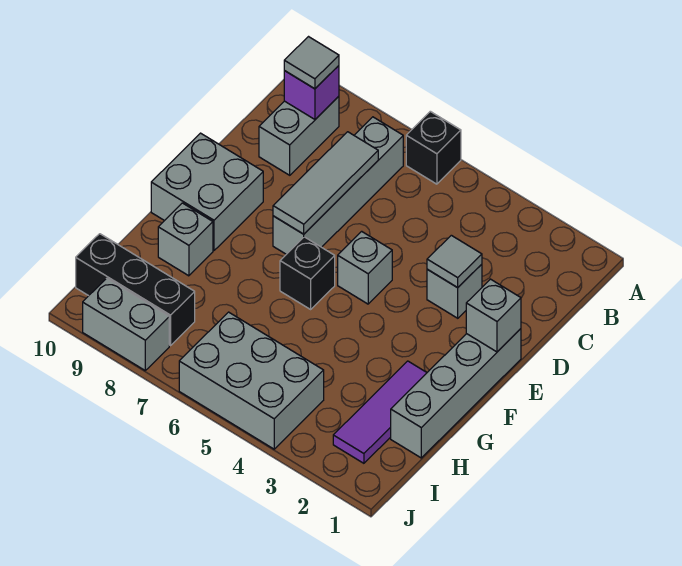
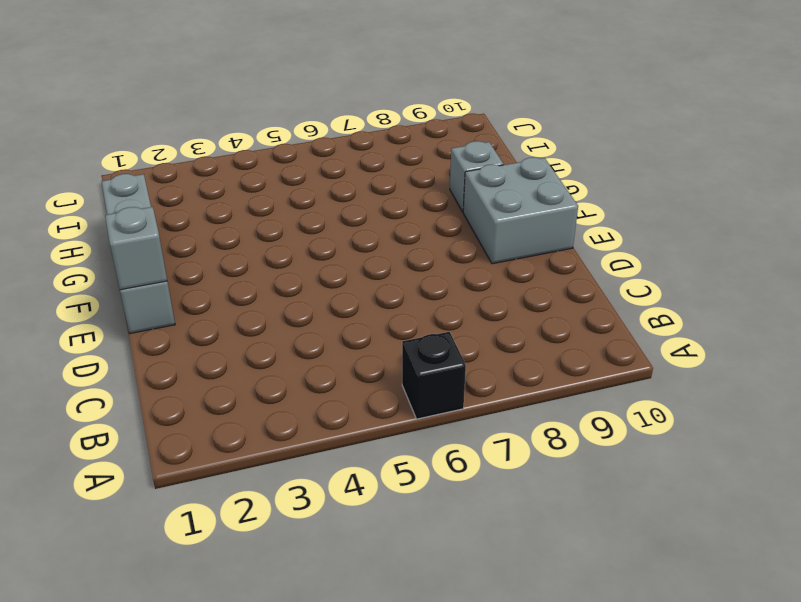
none -> grey 1x4 brick [273,117,403,254]
none -> grey 1x2 brick [259,96,339,175]
none -> grey 1x1 brick [427,264,482,318]

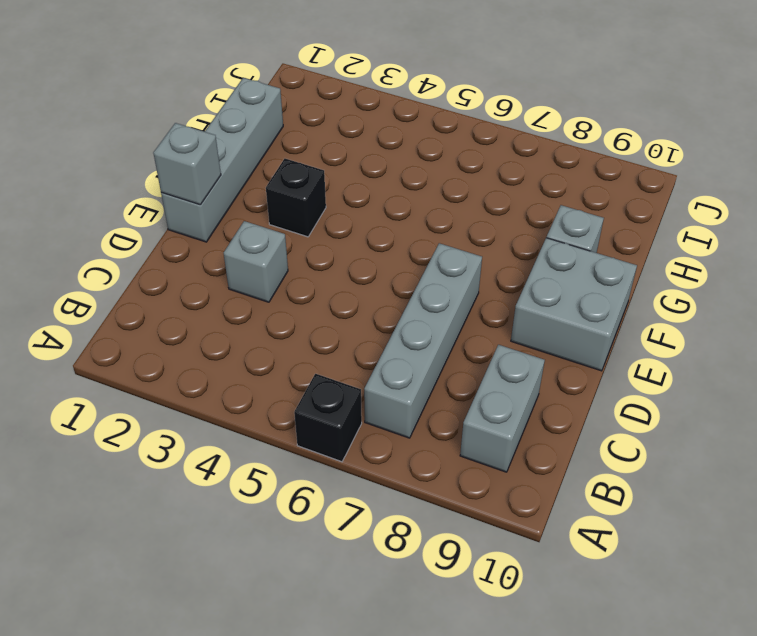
black 1x1 brick [266,159,326,237] -> black 1x1 brick moved to [280,237,335,309]
none -> grey 1x1 brick [338,231,392,304]
none -> purple 1x3 tile [333,361,427,463]
none -> grey 2x3 brick [179,312,324,449]

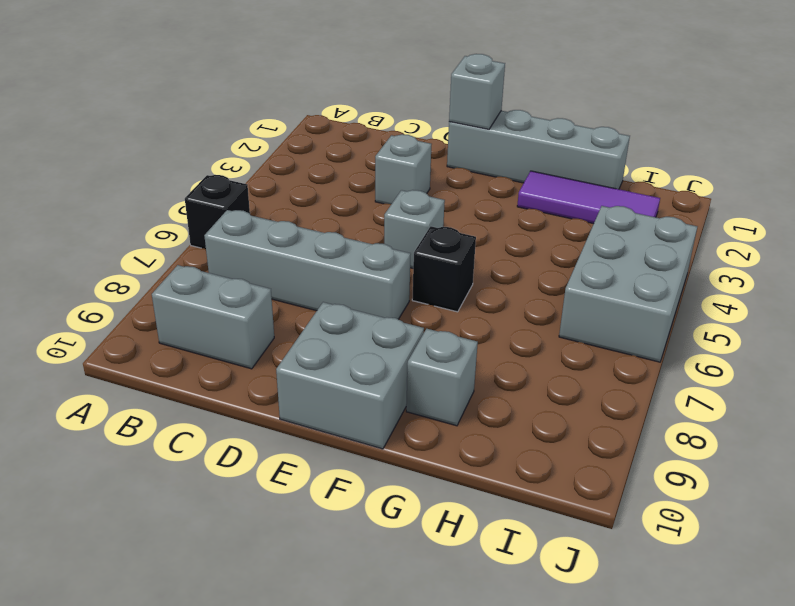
none -> black 1x3 brick [76,234,195,345]
none -> grey 1x2 brick [83,278,169,370]
none -> purple 1x1 brick [284,66,339,119]

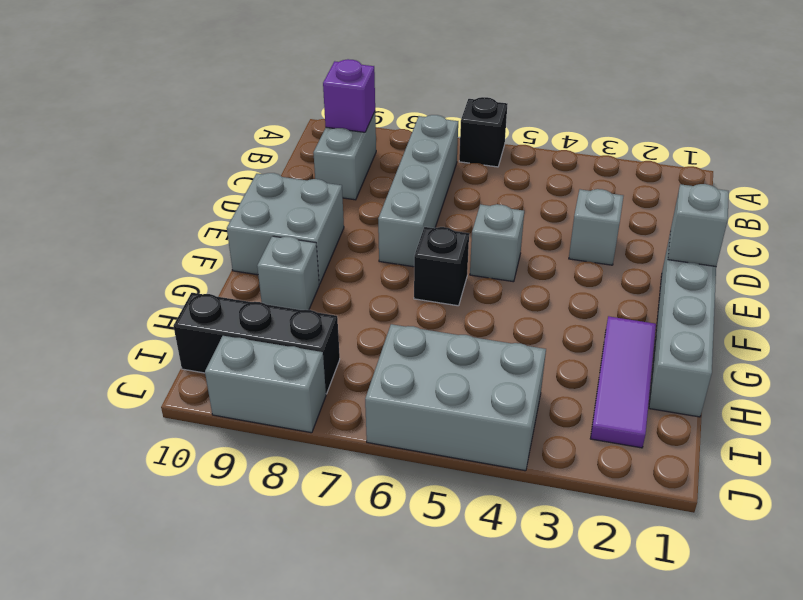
none -> grey 1x3 tile [273,132,378,234]
none -> grey 1x1 tile [427,235,482,288]
none -> grey 1x1 tile [284,37,339,89]

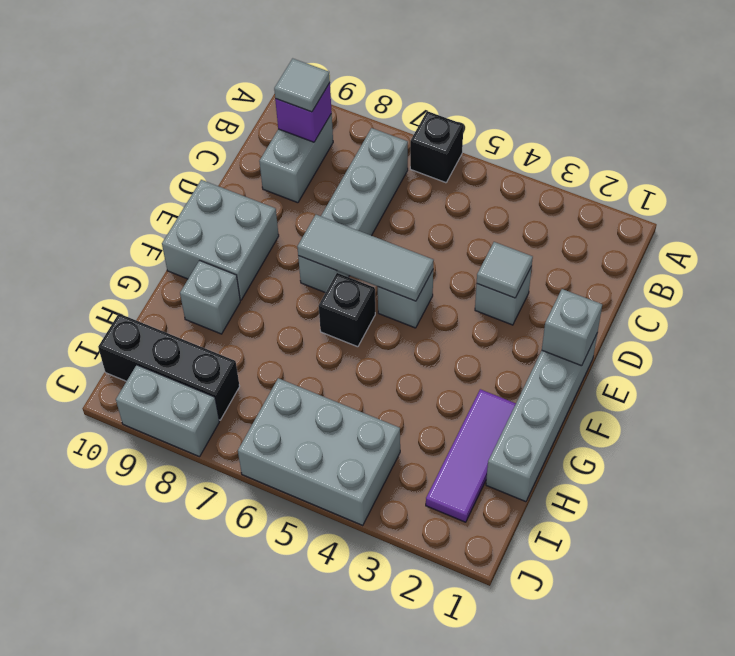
grey 1x3 tile [297,215,434,301] -> grey 1x3 tile turned to [273,132,378,234]

